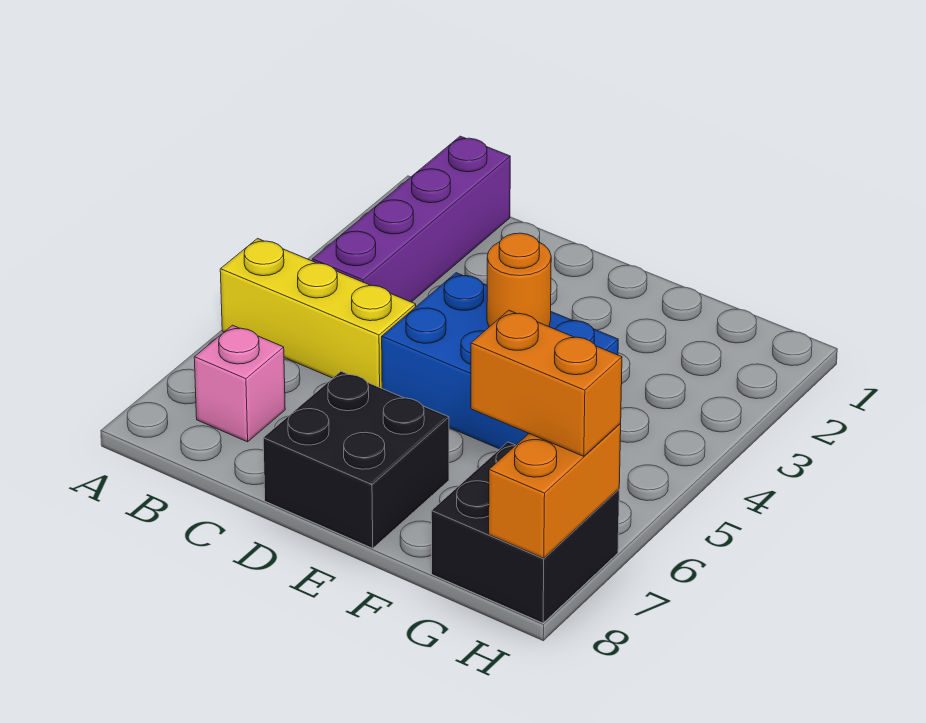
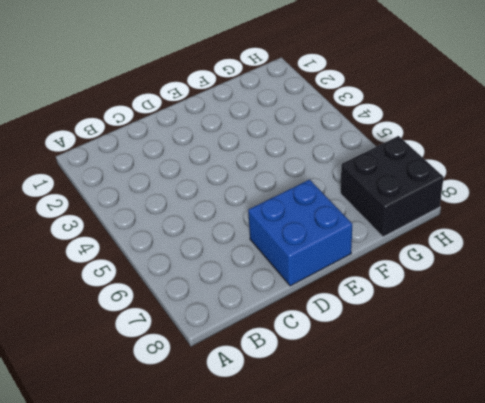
blue 2x2 brick [248,179,352,286] -> black 2x2 brick [263,371,449,548]
none -> yellow 1x3 brick [220,239,416,388]
none -> purple 1x4 brick [312,136,510,302]

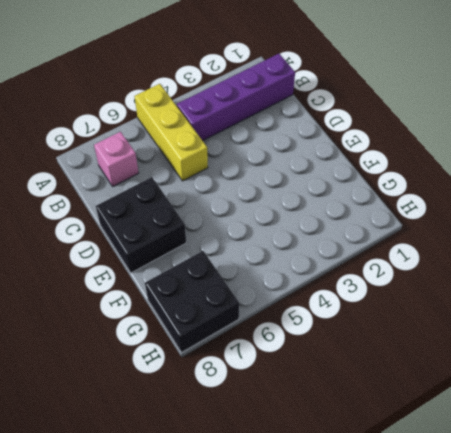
none -> blue 2x3 brick [382,273,618,449]
none -> orange 1x1 round brick [487,233,551,327]

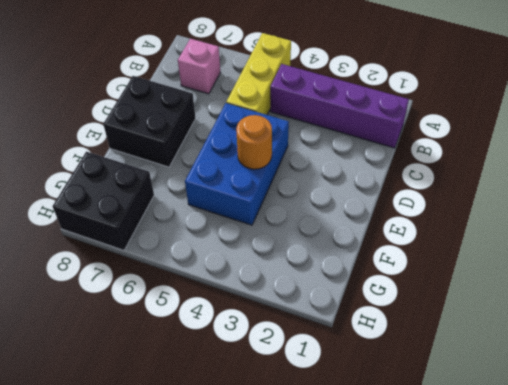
none -> orange 1x2 brick [489,424,621,558]
none -> orange 1x2 brick [471,310,622,456]

